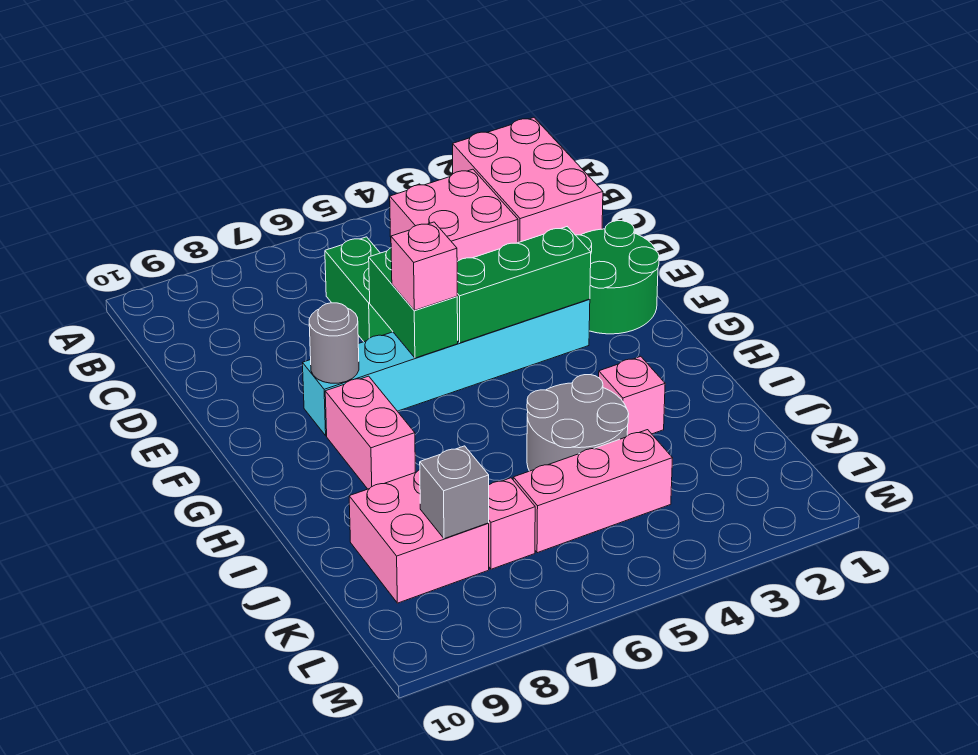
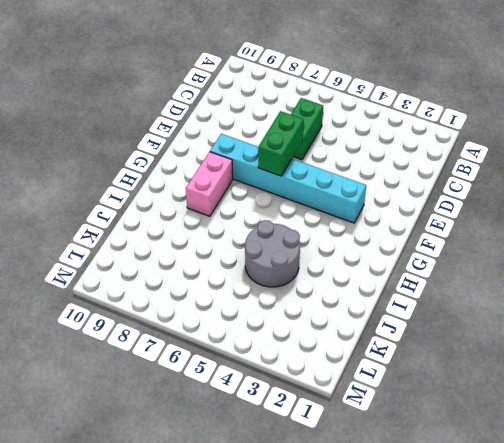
none -> pink 2x3 brick [453,118,603,243]
none -> pink 2x2 brick [390,169,518,262]
none -> green 2x2 round brick [576,221,659,334]

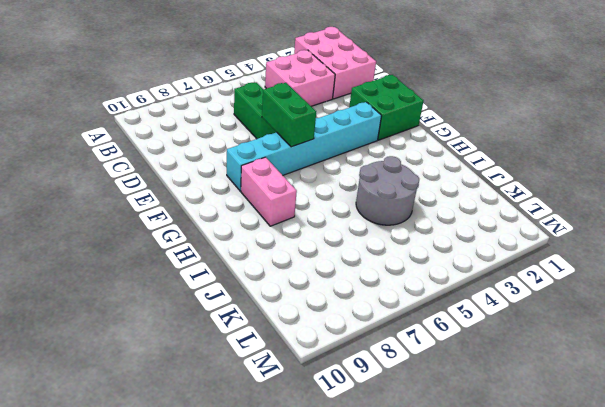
green 2x2 brick [349,75,423,140] -> green 2x2 round brick [576,221,659,334]
none -> pink 1x1 brick [599,356,665,436]
none -> pink 2x2 brick [349,470,489,603]
none -> pink 1x3 brick [513,430,672,553]

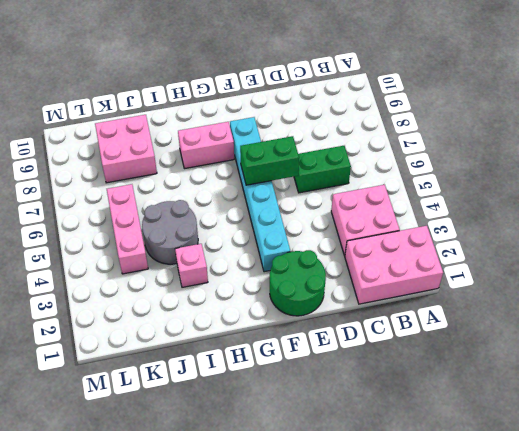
none -> pink 1x1 brick [489,478,535,569]
none -> green 1x3 brick [457,227,591,343]
none -> grey 1x1 round brick [309,303,359,383]

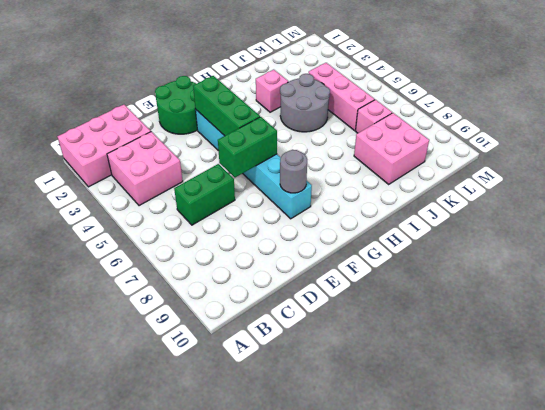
none -> pink 1x2 brick [325,376,415,489]
none -> grey 1x1 brick [420,446,489,539]
none -> pink 1x1 brick [391,222,457,310]

